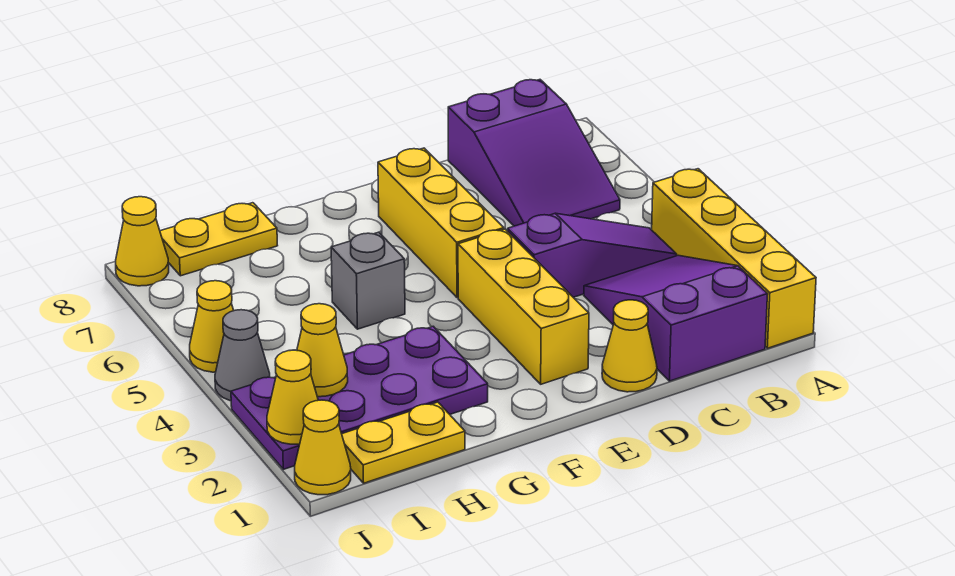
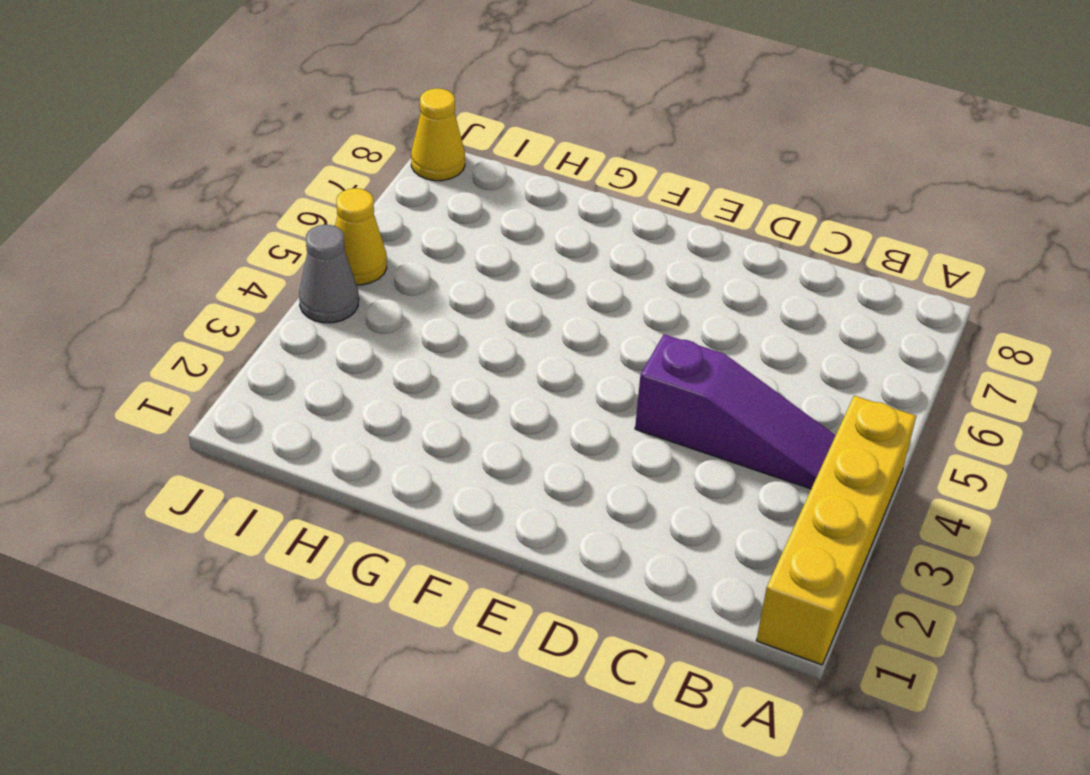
none -> purple 2x3 slope [584,255,767,381]
none -> purple 2x3 slope [448,80,620,226]
none -> yellow 1x1 cone [602,300,657,392]

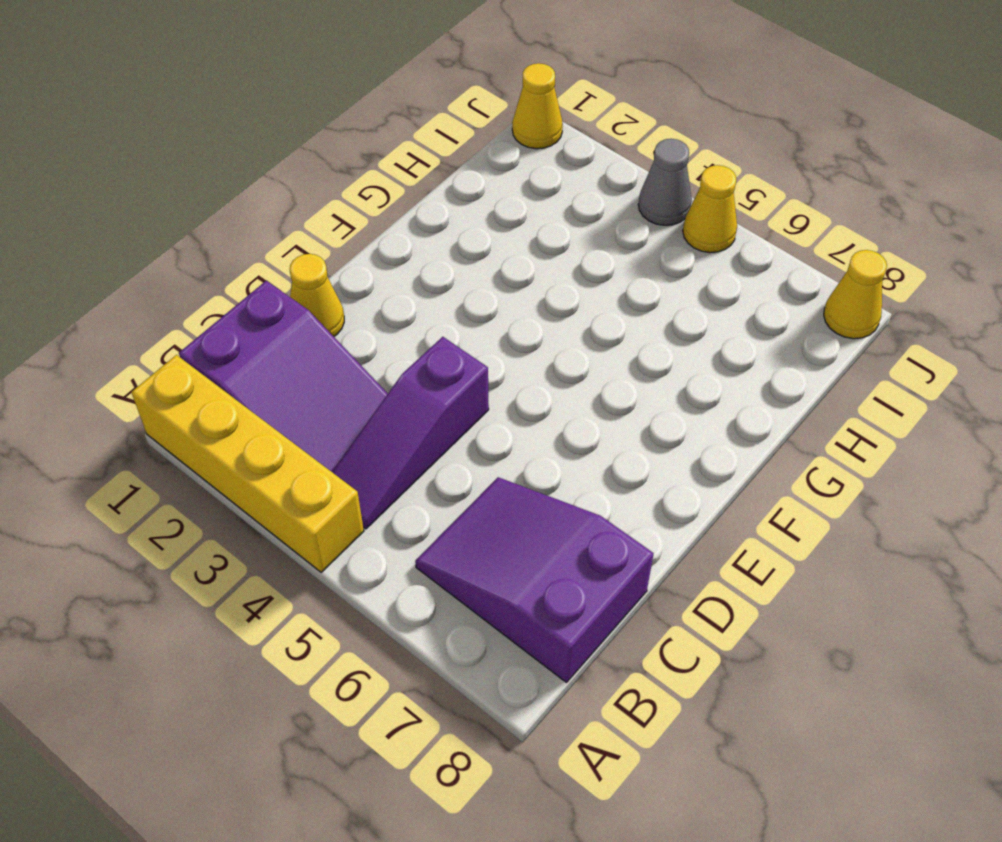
none -> yellow 1x3 brick [458,229,589,384]
none -> yellow 1x3 brick [378,148,504,297]
none -> purple 2x4 plate [231,326,488,469]

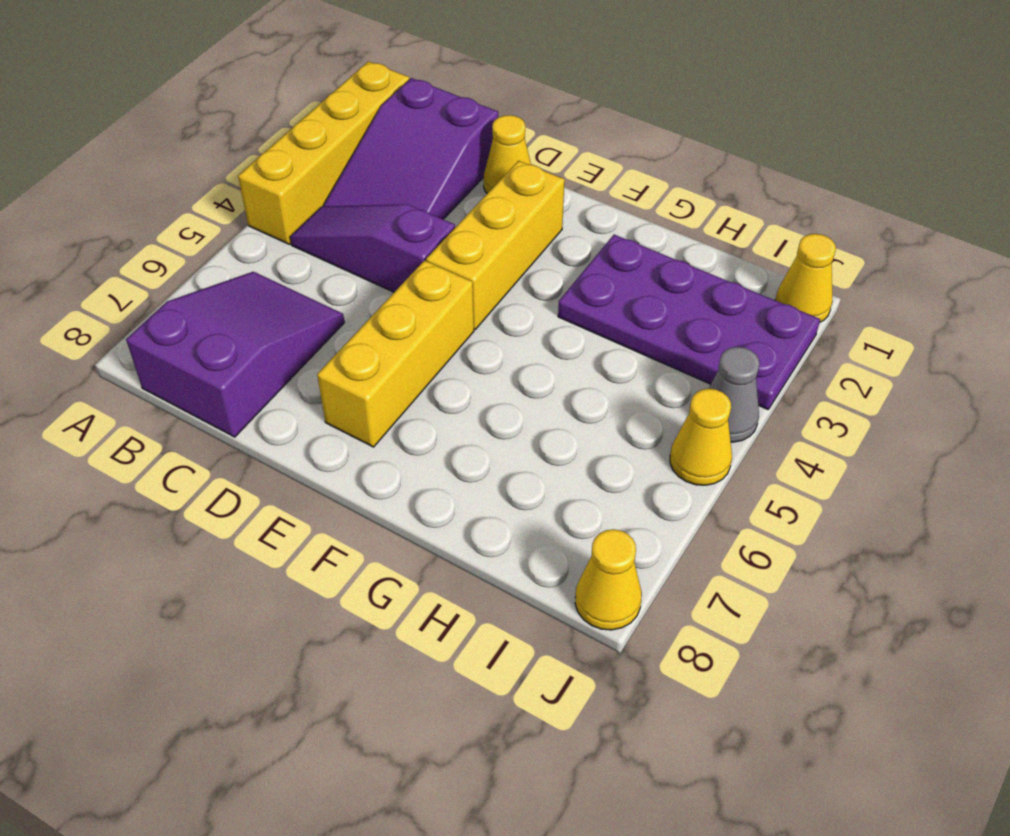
none -> grey 1x1 brick [331,232,405,329]
none -> yellow 1x2 plate [342,402,465,483]
none -> yellow 1x2 plate [160,203,278,276]

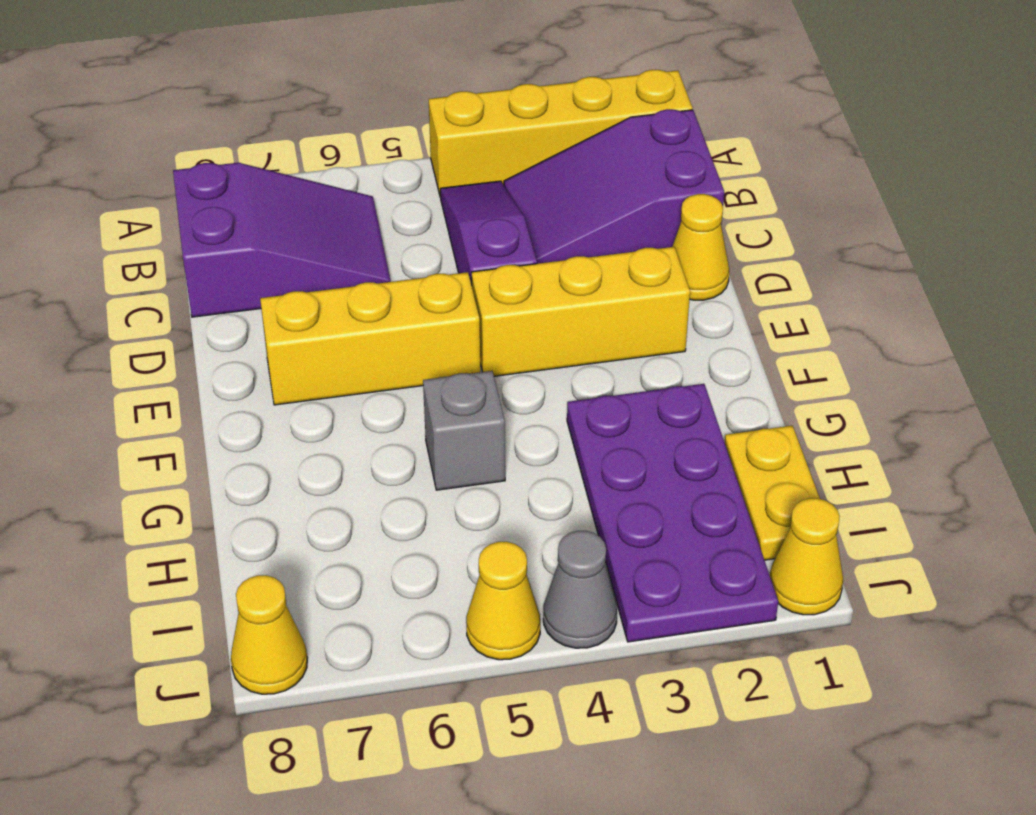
none -> yellow 1x2 plate [160,203,278,276]
none -> yellow 1x1 cone [297,304,348,397]
none -> yellow 1x1 cone [267,350,318,444]

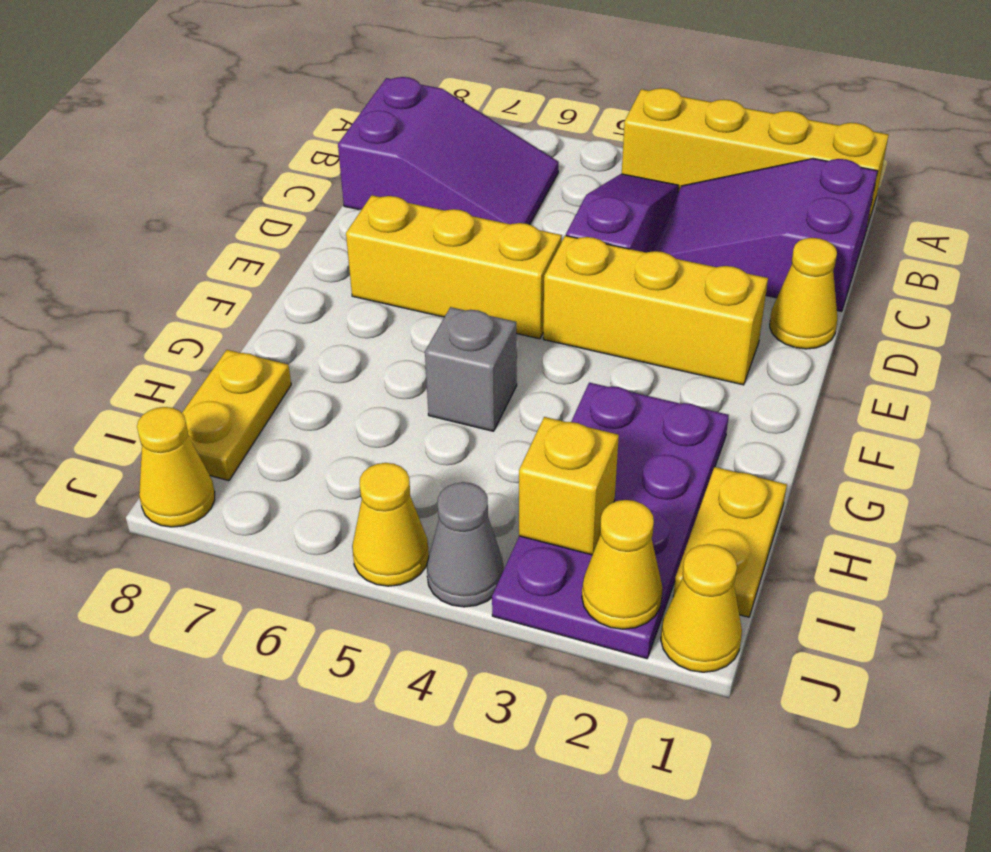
yellow 1x1 brick [519,417,619,555] -> yellow 1x1 cone [297,304,348,397]

